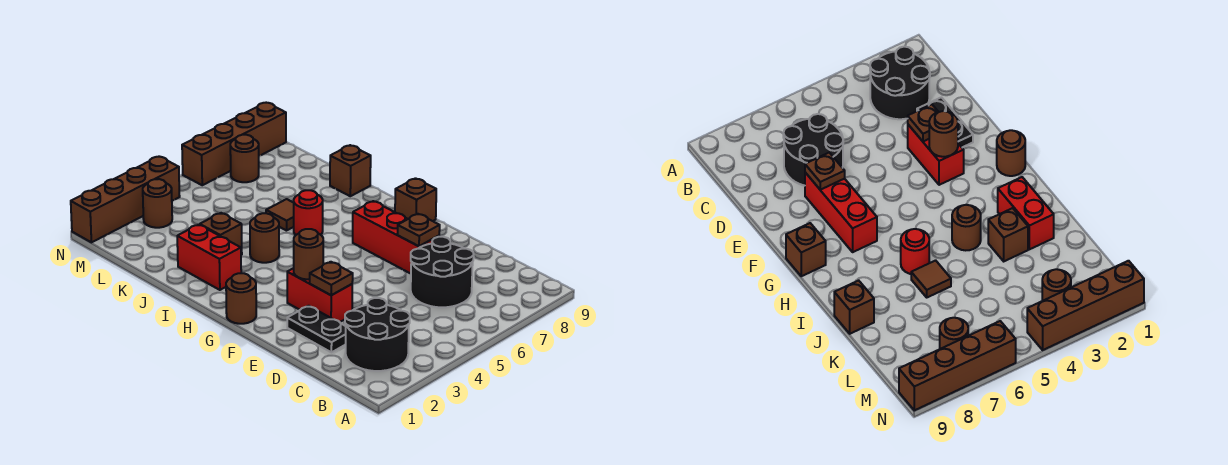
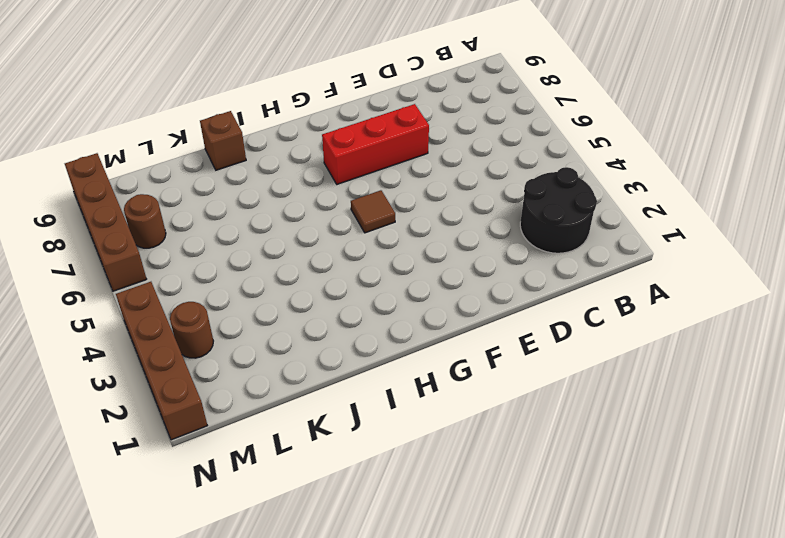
brown 1x1 tile [351,190,395,233] -> brown 1x1 tile moved to [266,199,294,231]
none -> black 2x2 round brick [411,237,474,307]
none -> black 1x2 plate [287,306,346,352]
none -> red 1x2 brick [287,268,352,322]

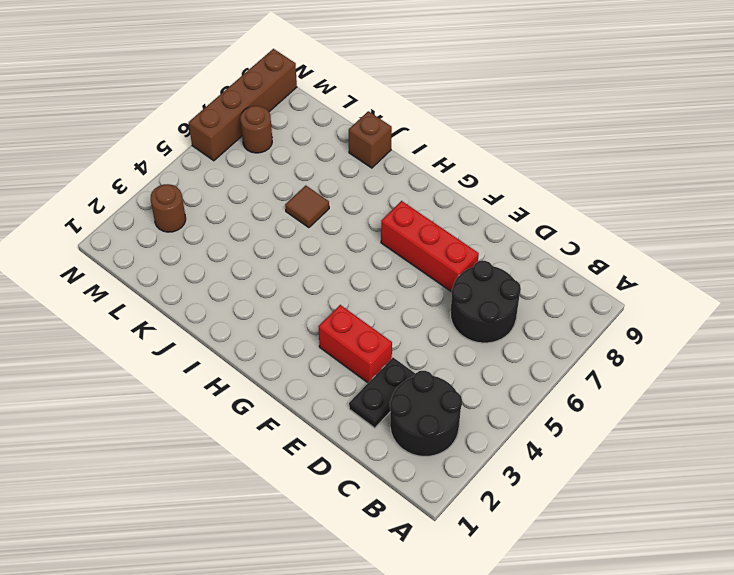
black 1x2 plate [349,358,415,428] -> black 1x2 plate turned to [287,306,346,352]
none -> brown 1x1 round brick [226,273,256,324]
none -> brown 1x1 brick [395,178,436,221]
none -> red 1x2 brick [177,225,241,290]

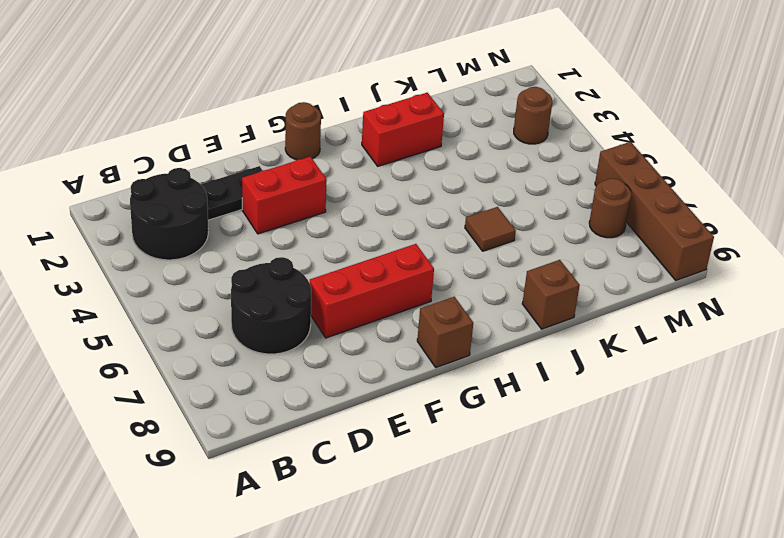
none -> brown 1x1 round brick [250,213,279,263]
none -> red 1x1 round brick [294,190,323,235]
none -> brown 1x1 brick [200,213,242,255]

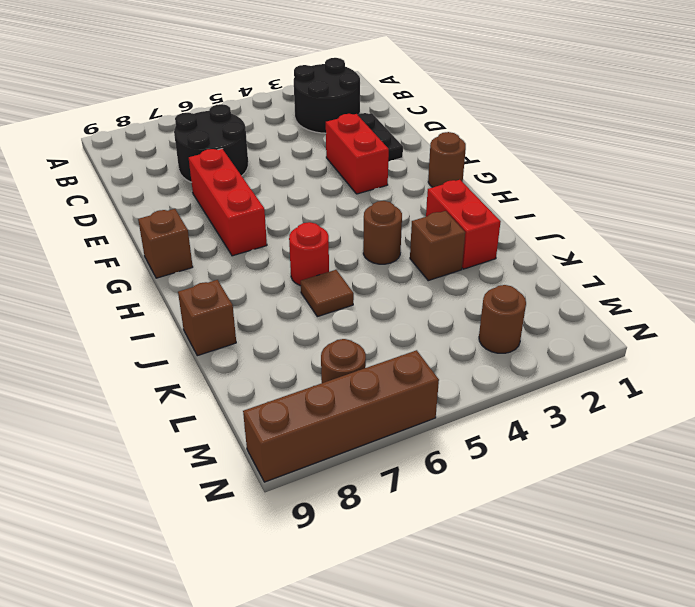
none -> brown 1x4 brick [71,157,180,242]
none -> brown 1x1 plate [310,262,353,295]
none -> brown 1x1 plate [397,214,440,246]

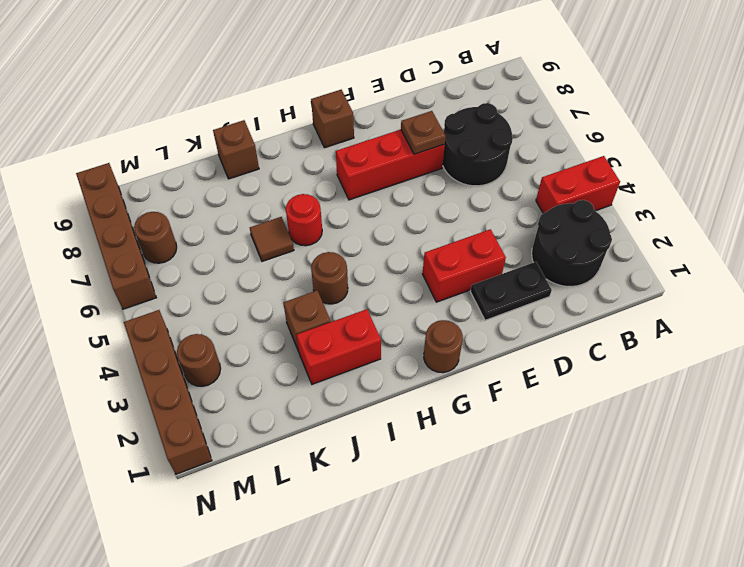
red 1x2 brick [536,156,620,213] -> none
none -> brown 1x1 plate [310,262,353,295]
none -> brown 1x1 round brick [294,229,323,279]

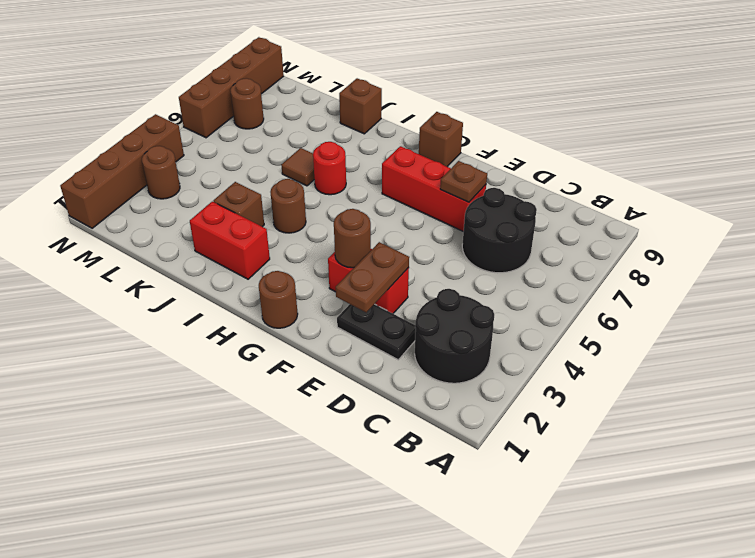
brown 1x2 plate [336,242,409,312] -> brown 1x1 plate [310,262,353,295]

